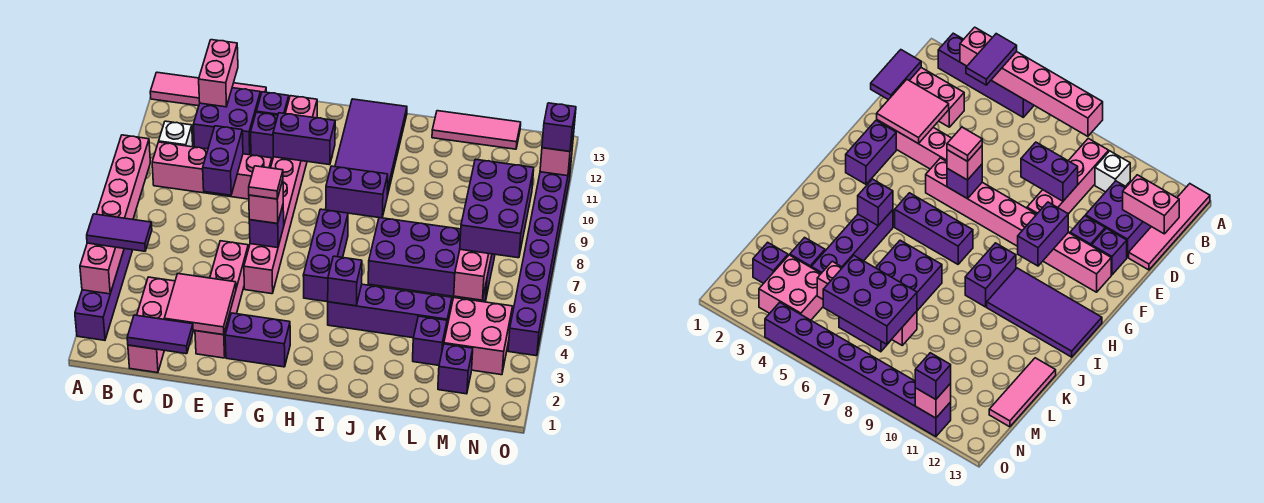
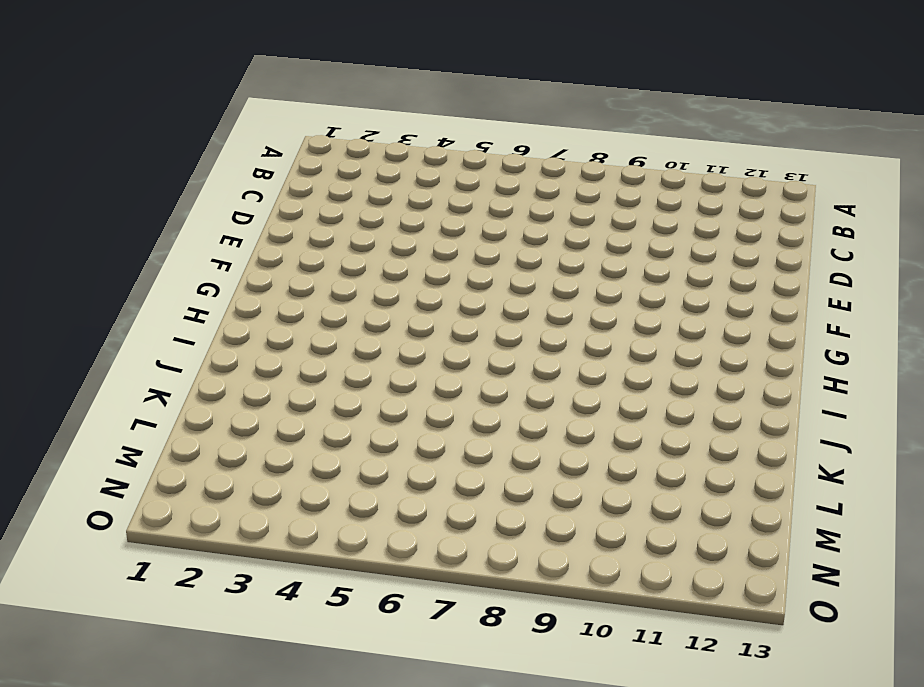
none -> purple 1x4 brick [75,249,132,340]
none -> pink 1x4 tile [150,72,266,106]
none -> pink 1x4 brick [152,142,272,199]
none -> white 1x1 brick [159,121,193,147]

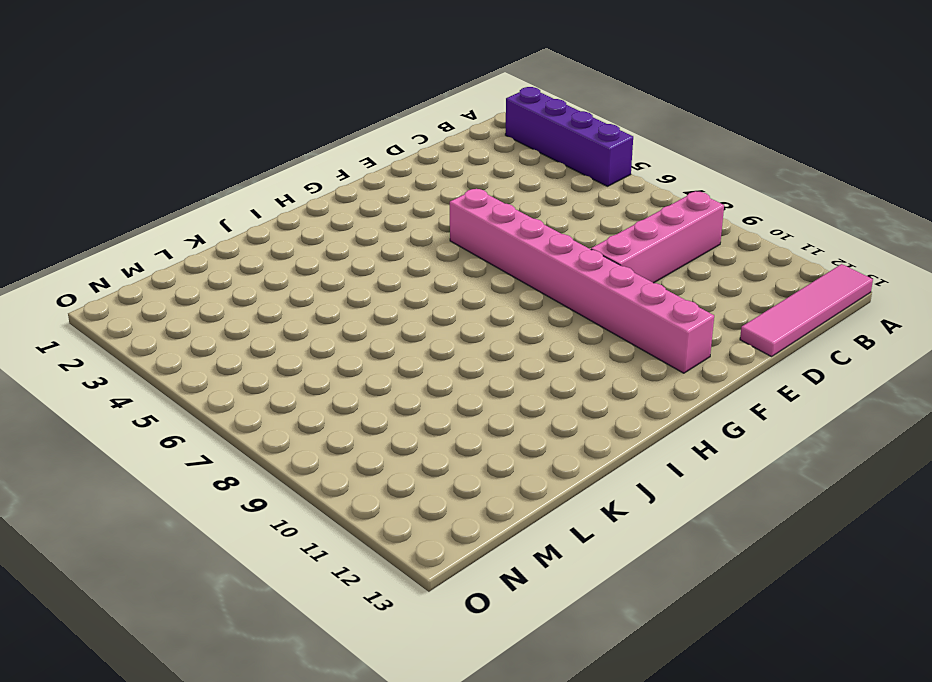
none -> white 1x1 brick [159,121,193,147]
none -> pink 1x3 brick [128,277,175,373]
none -> purple 2x2 brick [193,88,261,155]
none -> pink 1x4 brick [195,241,248,358]

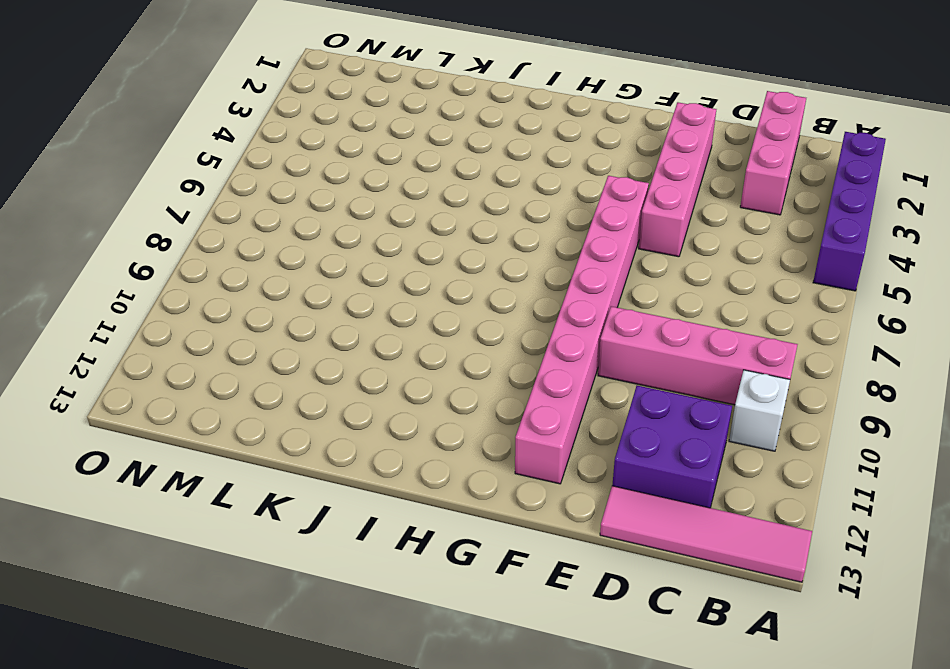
none -> purple 1x1 brick [251,112,278,159]
none -> purple 1x1 brick [256,92,289,115]
none -> purple 1x2 brick [225,313,290,367]
none -> purple 1x3 brick [303,209,348,302]

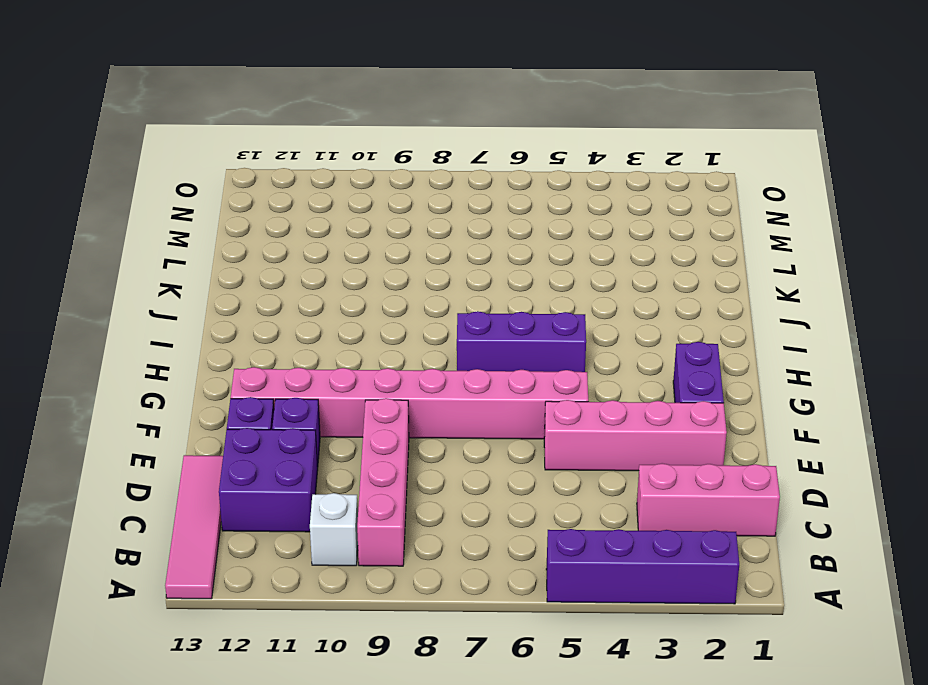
none -> purple 1x2 brick [326,166,388,218]
none -> purple 2x4 tile [335,99,407,196]
none -> purple 1x4 brick [328,284,452,338]
none -> purple 2x4 brick [368,218,495,301]

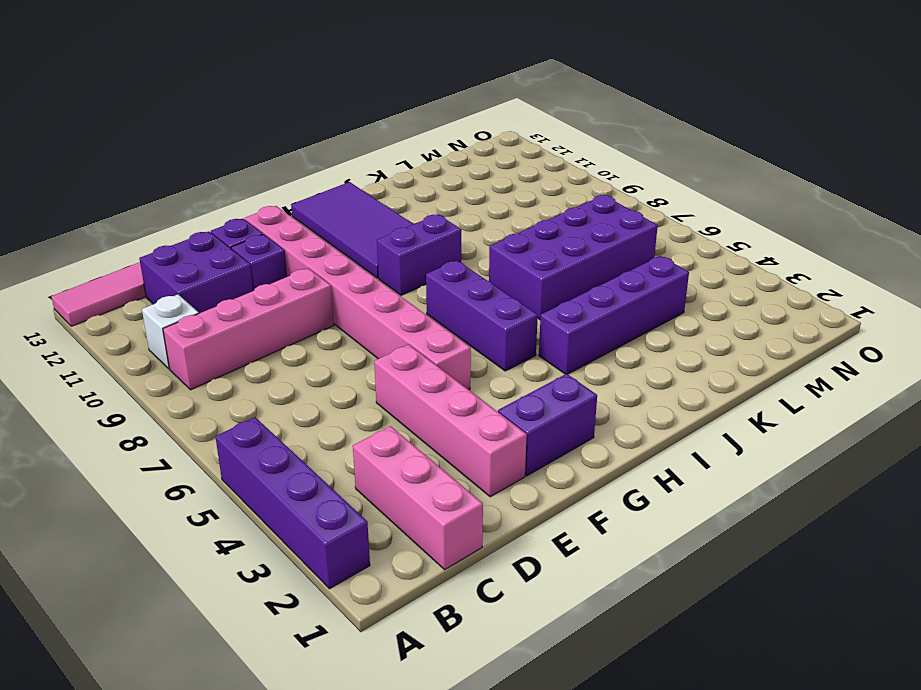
none -> pink 1x3 tile [432,111,521,149]
none -> purple 1x1 brick [413,316,447,365]
none -> purple 1x1 brick [438,344,473,394]
none -> pink 2x2 brick [444,298,513,375]

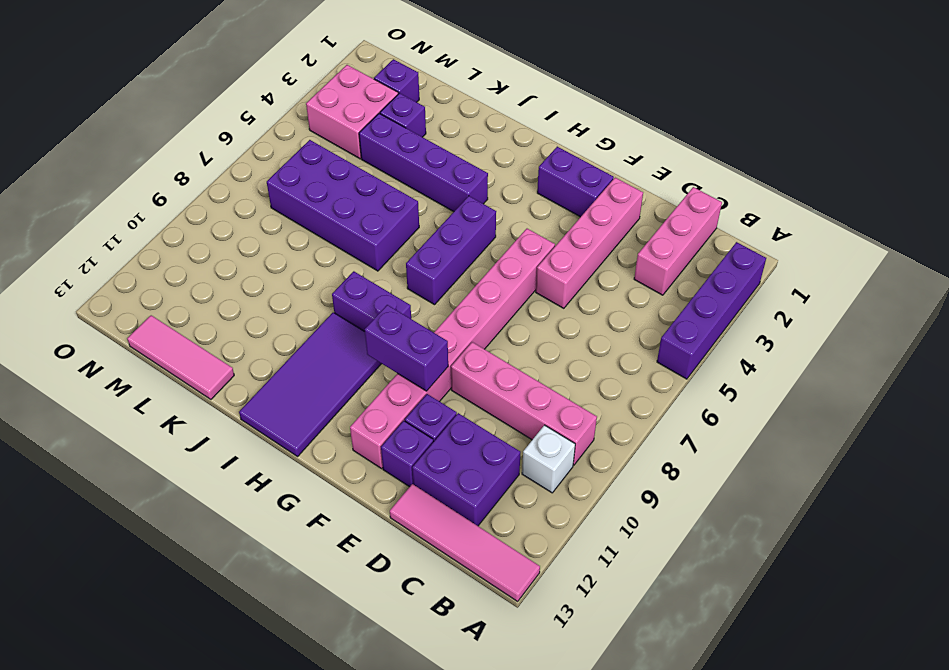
none -> purple 1x8 brick [508,157,572,356]
none -> pink 1x6 brick [80,135,150,294]
none -> purple 1x2 tile [127,315,193,354]
none -> pink 1x2 brick [199,40,238,107]

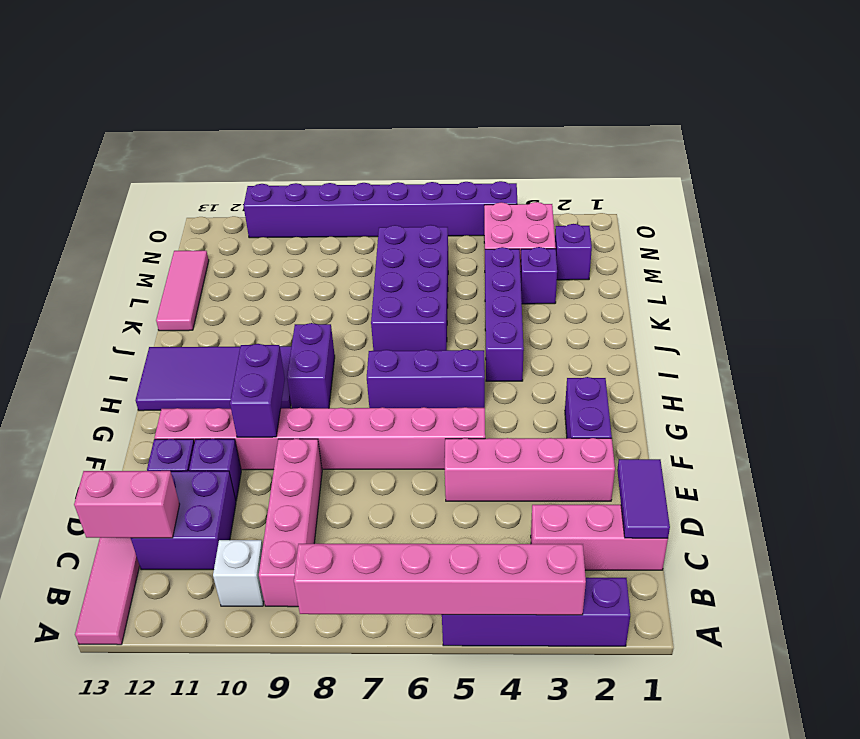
none -> pink 2x2 tile [164,274,236,335]
none -> purple 1x2 brick [203,126,243,195]
none -> purple 1x1 brick [249,206,284,248]
none -> purple 1x1 brick [328,256,362,306]

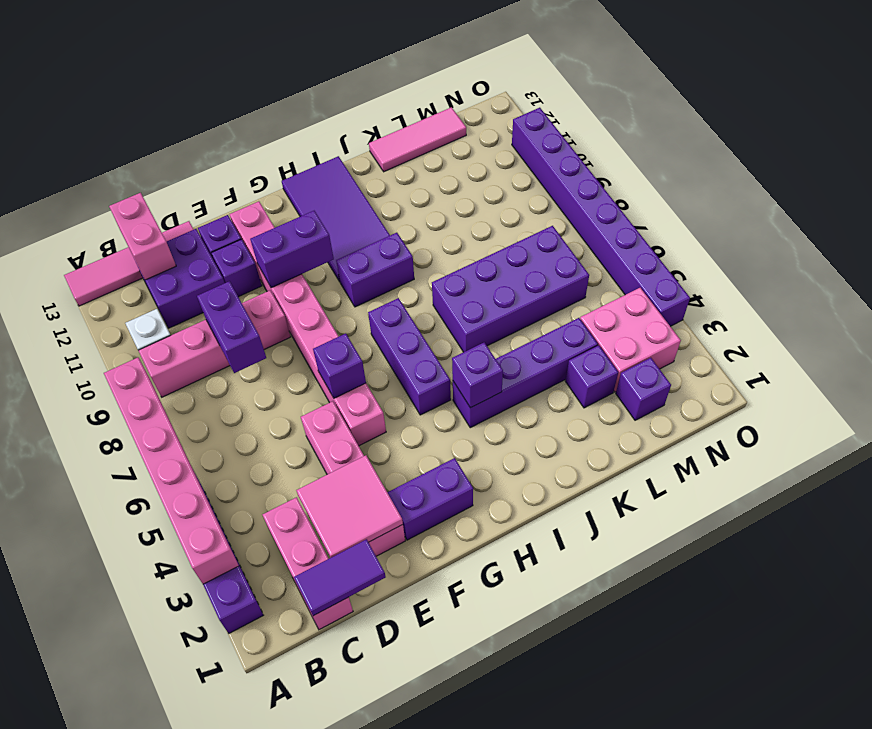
none -> pink 1x4 brick [454,249,492,300]
none -> pink 1x1 brick [540,134,574,176]
none -> purple 1x2 tile [87,214,152,251]
none -> pink 1x1 brick [249,180,283,224]

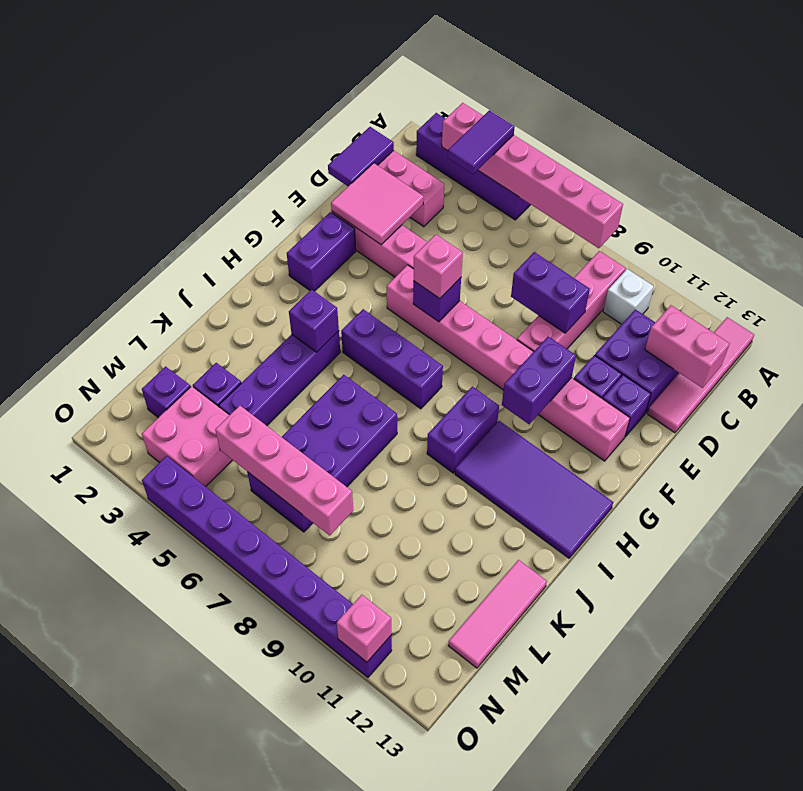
none -> purple 2x3 brick [460,159,534,258]
none -> purple 1x1 brick [542,103,576,151]
none -> pink 1x1 tile [249,166,283,199]

